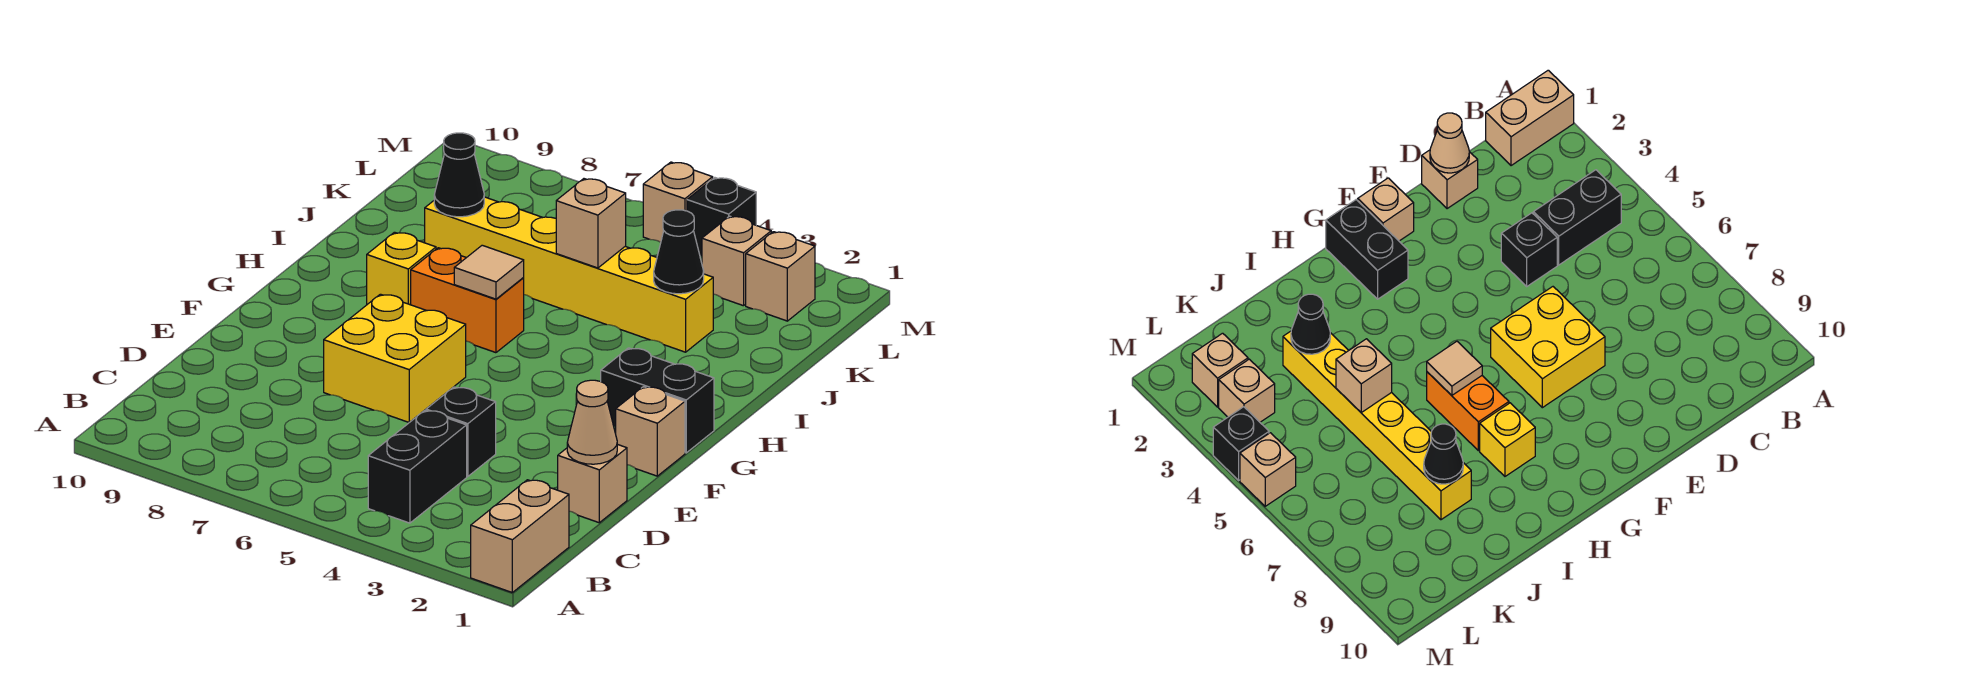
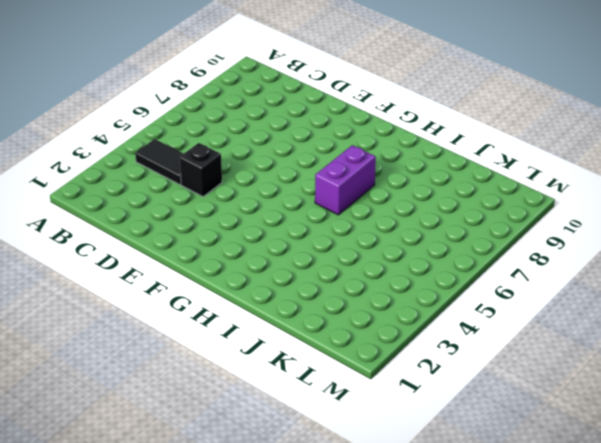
black 1x2 tile [135,139,183,185] -> black 1x2 brick [368,410,467,523]
purple 1x2 brick [315,145,376,215] -> orange 1x2 brick [411,248,524,353]
none -> tan 1x2 brick [471,480,569,592]
none -> tan 1x1 brick [558,444,627,523]
none -> yellow 2x2 brick [324,294,466,422]

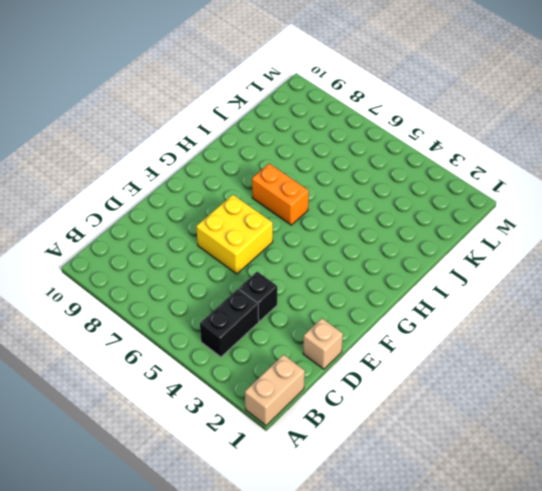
none -> tan 1x1 brick [616,387,685,476]
none -> black 1x2 brick [601,348,714,453]
none -> yellow 1x1 brick [367,232,436,305]

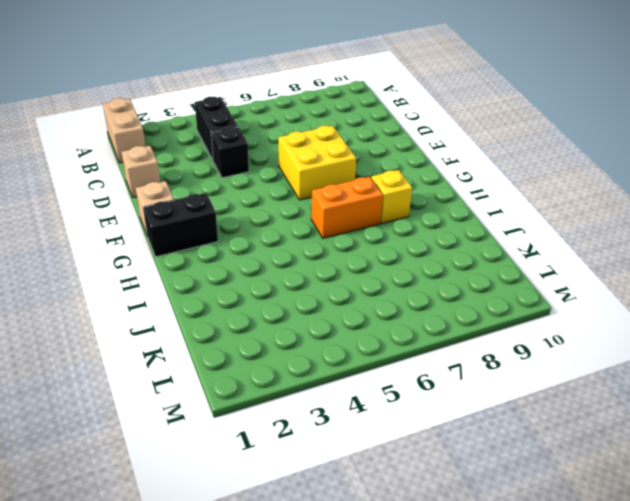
none -> yellow 1x6 brick [425,197,713,352]
none -> tan 1x1 brick [746,232,815,321]
none -> tan 1x1 brick [702,216,771,306]

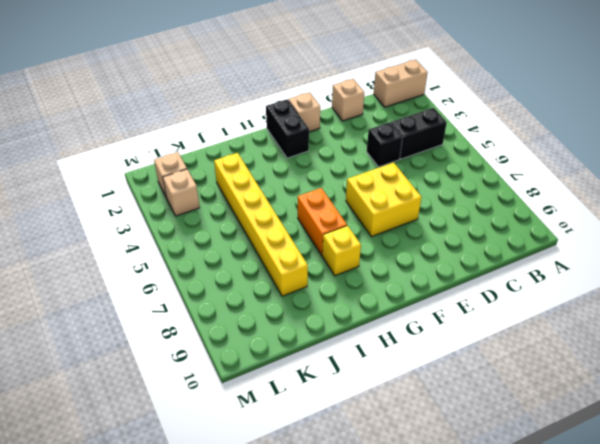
none -> black 1x1 brick [687,178,756,256]
none -> tan 1x1 brick [643,162,713,242]
none -> tan 1x1 cone [567,380,617,464]

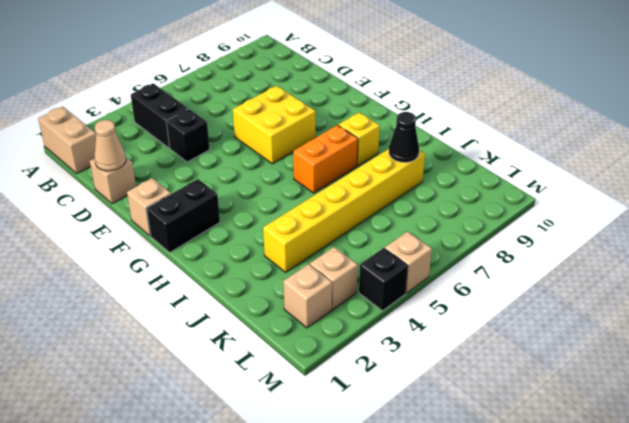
none -> tan 1x1 tile [454,245,524,299]
none -> black 1x1 cone [654,210,704,294]
none -> tan 1x1 brick [556,179,626,268]

